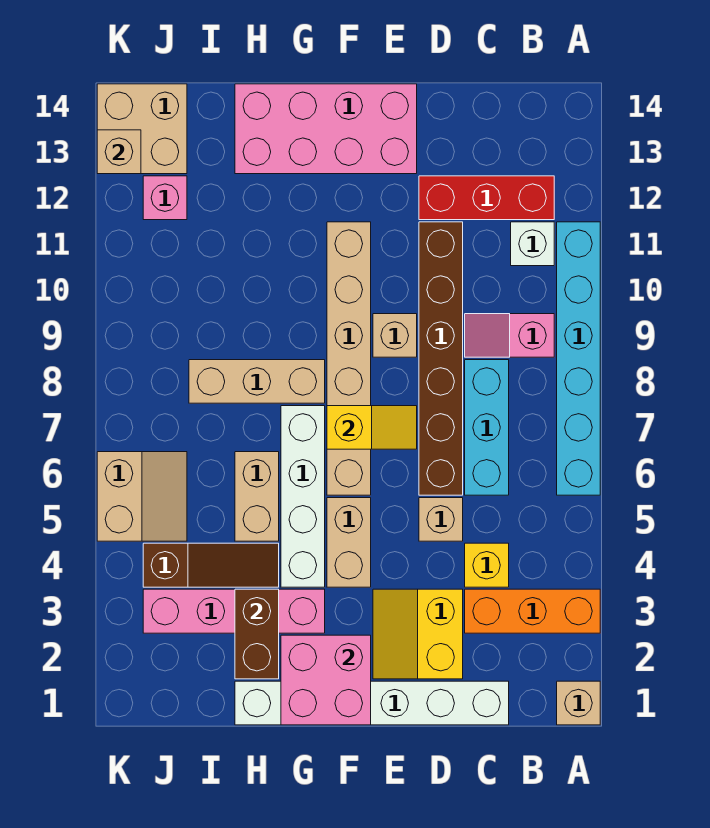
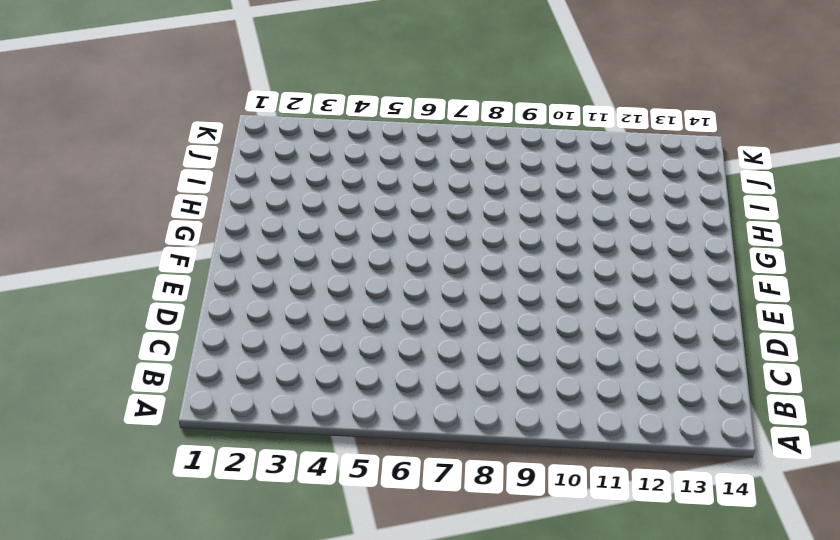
none -> tan 1x1 brick [557,681,600,725]
none -> orange 1x3 brick [465,589,600,633]
none -> cyan 1x6 brick [557,222,600,495]

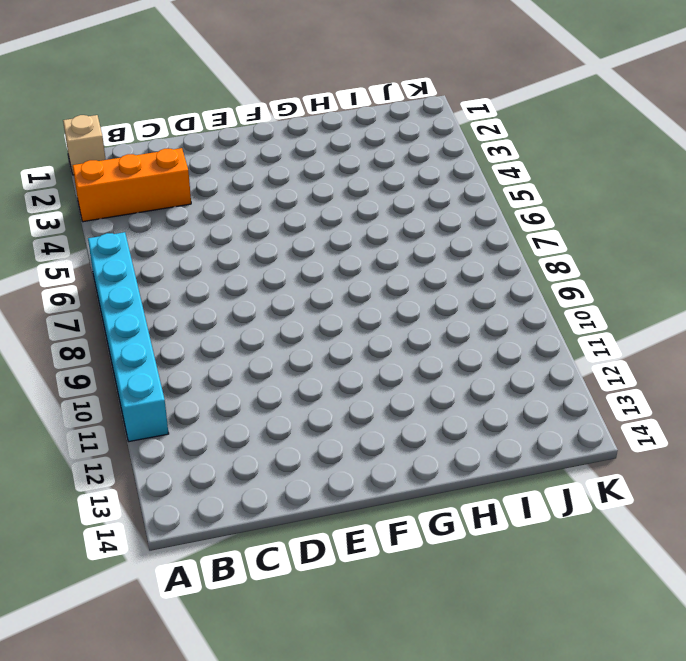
none -> pink 1x2 slope [465,314,554,357]
none -> white 1x1 brick [511,222,554,266]
none -> red 1x3 brick [419,176,554,220]

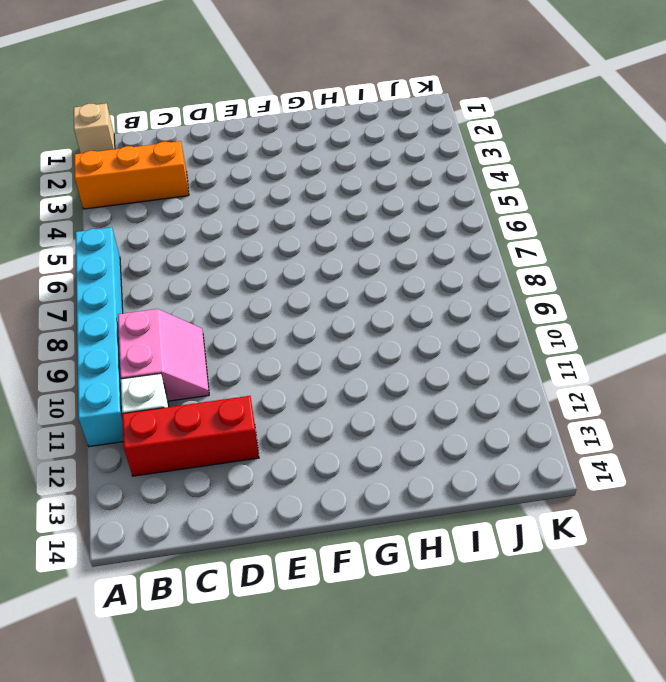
pink 2x2 slope [118,309,209,401] -> pink 1x2 slope [465,314,554,357]
none -> white 1x6 brick [235,681,509,725]
none -> yellow 1x1 brick [465,543,509,587]
none -> cyan 1x3 brick [465,360,509,495]

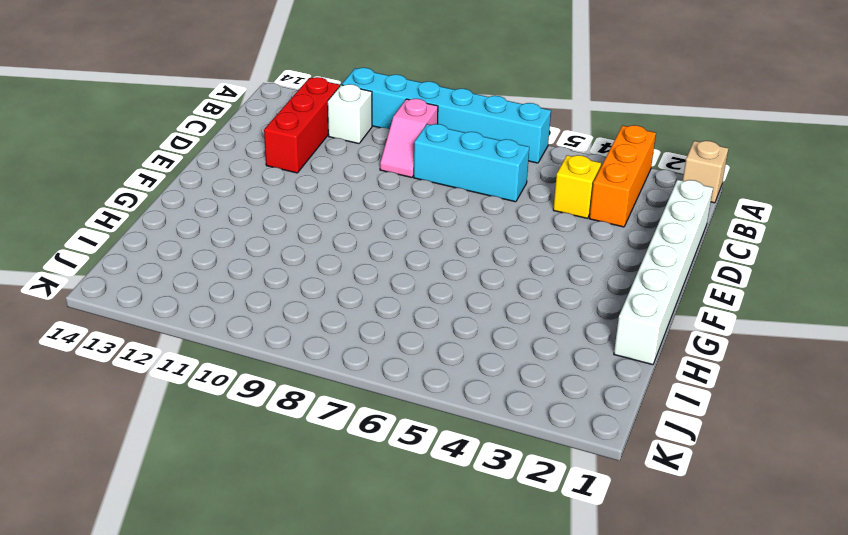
none -> yellow 2x2 slope [373,589,463,679]
none -> tan 1x1 brick [419,498,463,541]
none -> brown 1x6 brick [419,222,463,495]

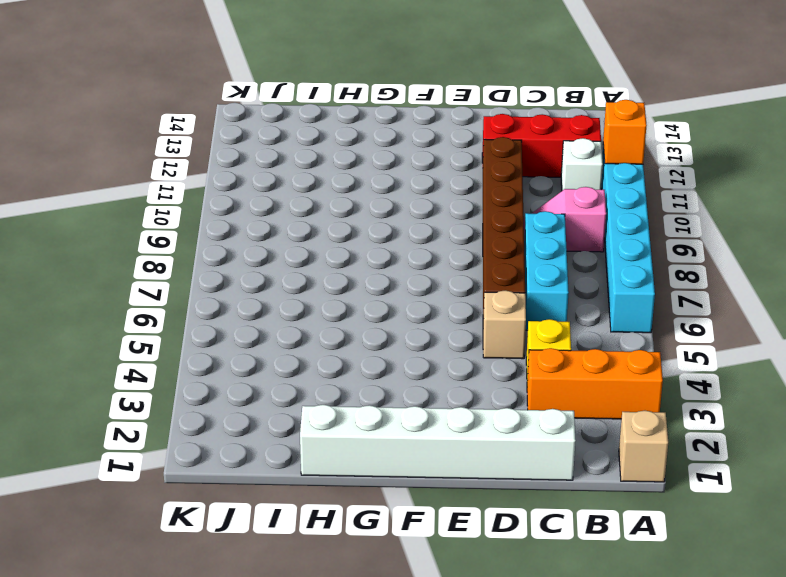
orange 1x1 brick [603,100,647,164] -> none
none -> yellow 2x2 slope [373,589,463,679]
none -> tan 1x1 brick [373,314,417,357]
none -> pink 2x4 brick [235,84,417,174]

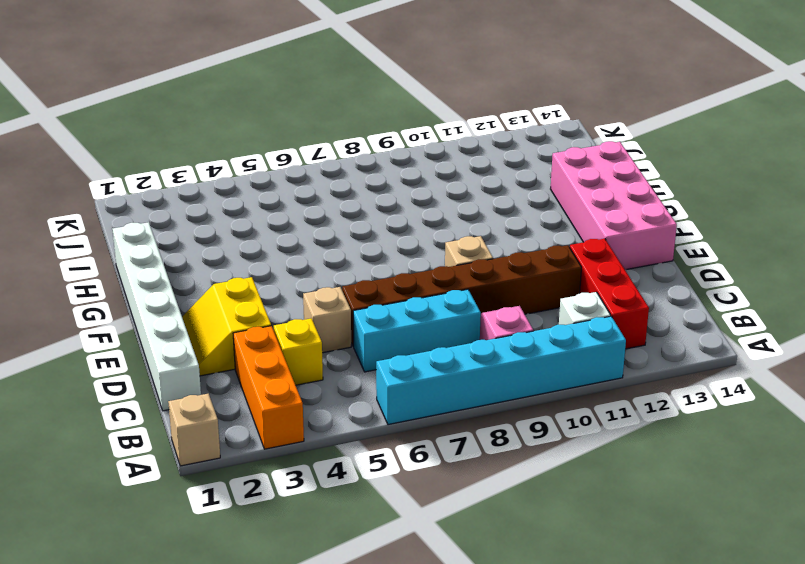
yellow 2x2 slope [182,277,271,376] -> yellow 2x2 slope turned to [373,589,463,679]
none -> tan 1x2 brick [327,498,371,587]
none -> tan 1x6 brick [327,222,371,495]
none -> pink 1x4 brick [143,589,325,633]

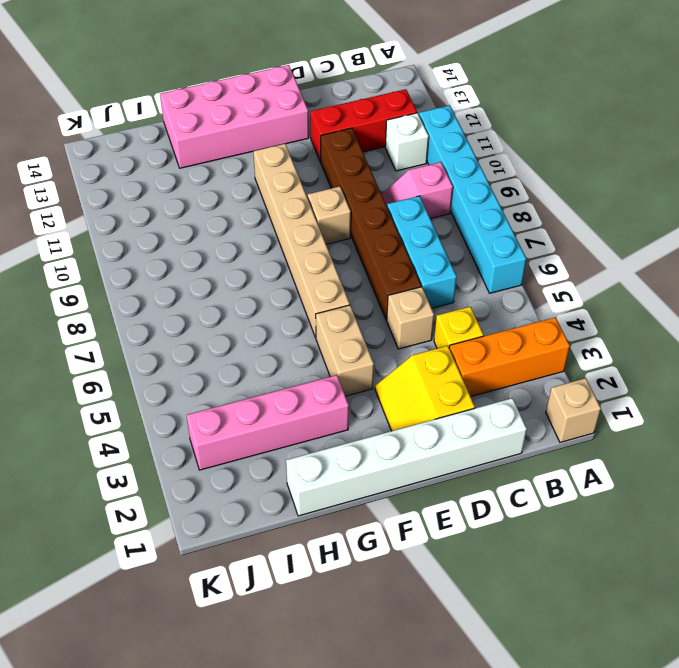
none -> white 1x4 brick [281,406,325,587]
none -> tan 1x3 brick [189,360,325,403]
none -> brown 1x3 slope [143,543,279,587]

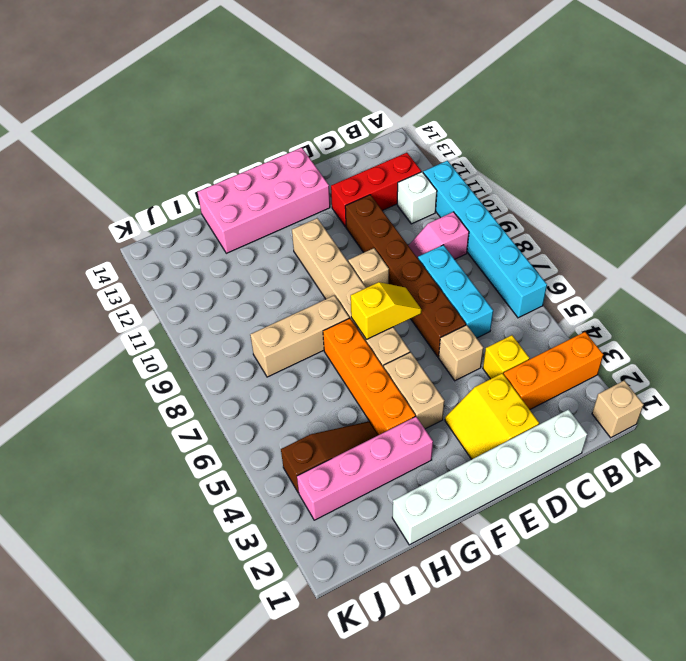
orange 1x4 brick [323,318,415,435] -> white 1x4 brick [281,406,325,587]
none -> tan 1x2 brick [235,452,279,541]
none -> tan 2x2 slope [97,452,187,541]
none -> pink 1x1 brick [143,176,187,220]

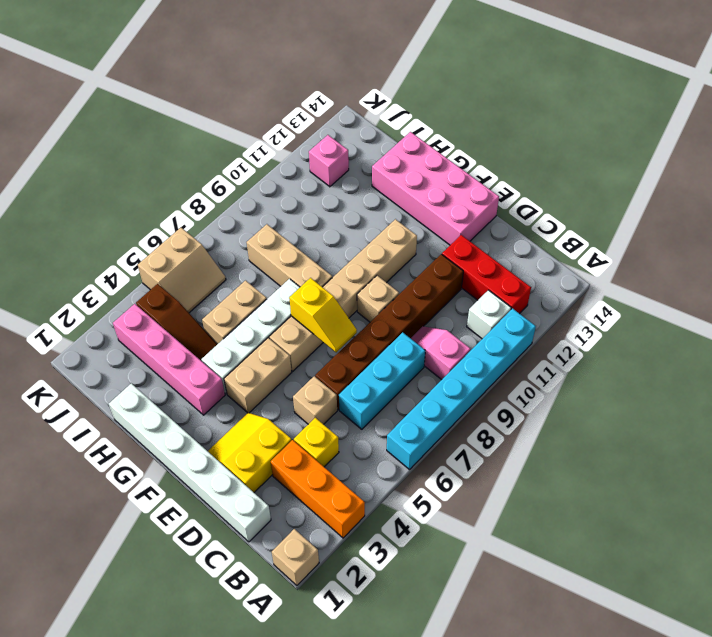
none -> tan 2x2 brick [97,84,187,174]
none -> pink 2x2 brick [281,635,371,725]
none -> brown 1x2 brick [235,589,279,679]

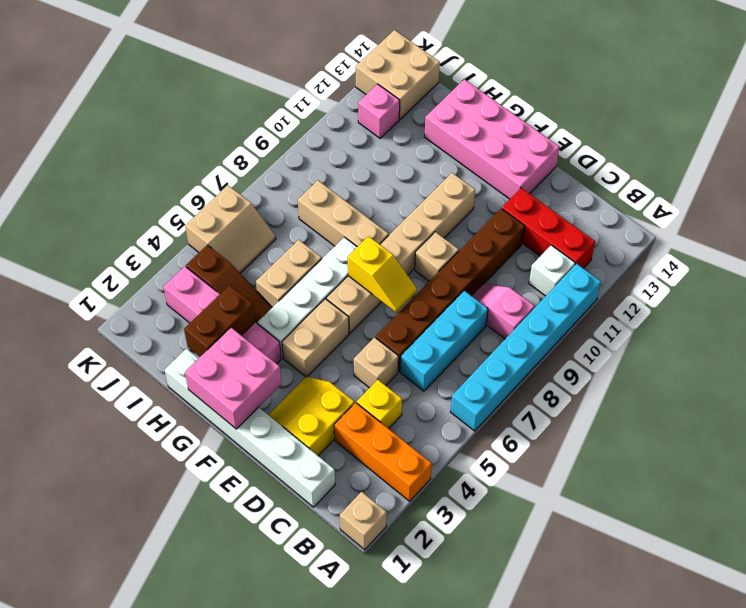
none -> tan 1x1 brick [97,130,141,174]

